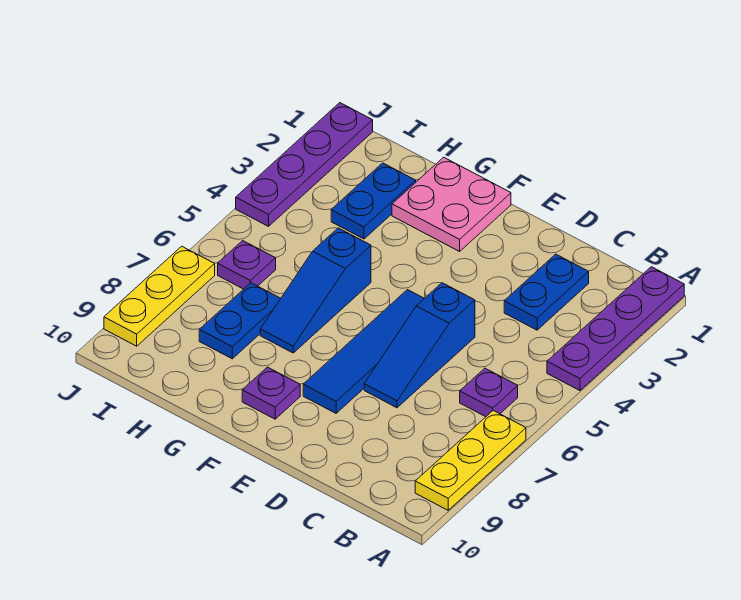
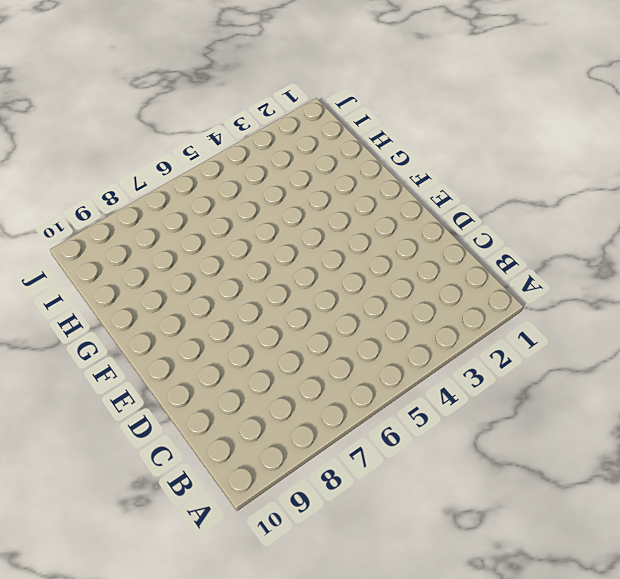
none -> purple 1x4 plate [547,267,684,391]
none -> yellow 1x3 plate [415,411,526,510]
none -> purple 1x1 plate [460,368,518,417]

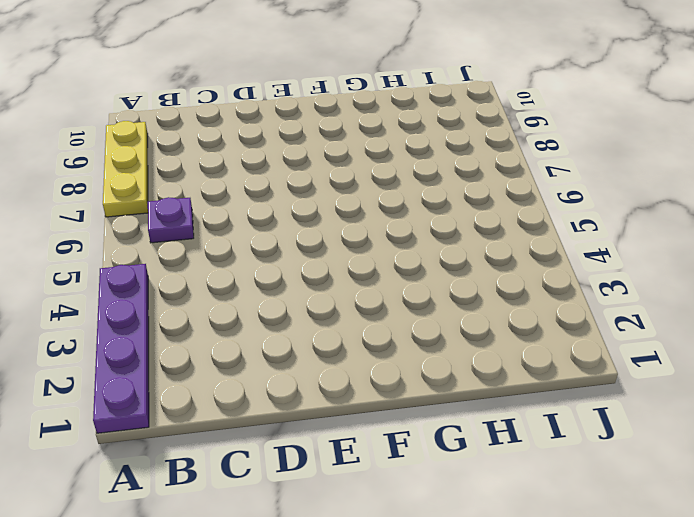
none -> blue 1x2 plate [504,254,589,330]
none -> blue 1x3 slope [364,283,475,408]
none -> blue 1x4 tile [303,290,424,413]

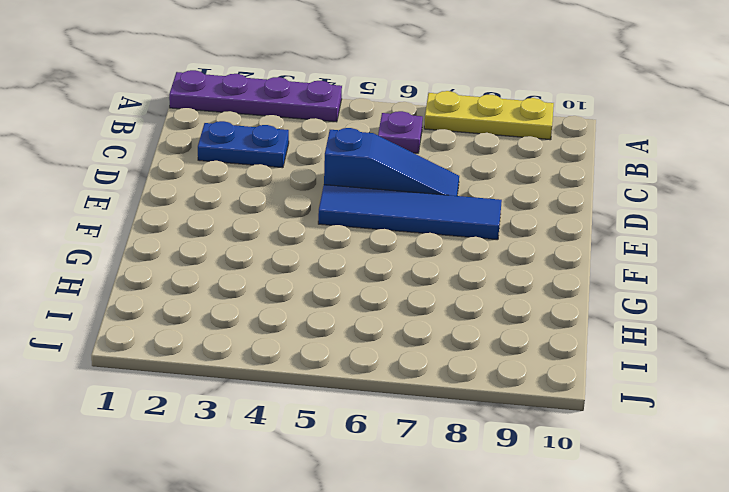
none -> pink 2x2 plate [392,157,511,251]
none -> purple 1x1 plate [242,367,300,419]
none -> blue 1x3 slope [260,228,371,353]

